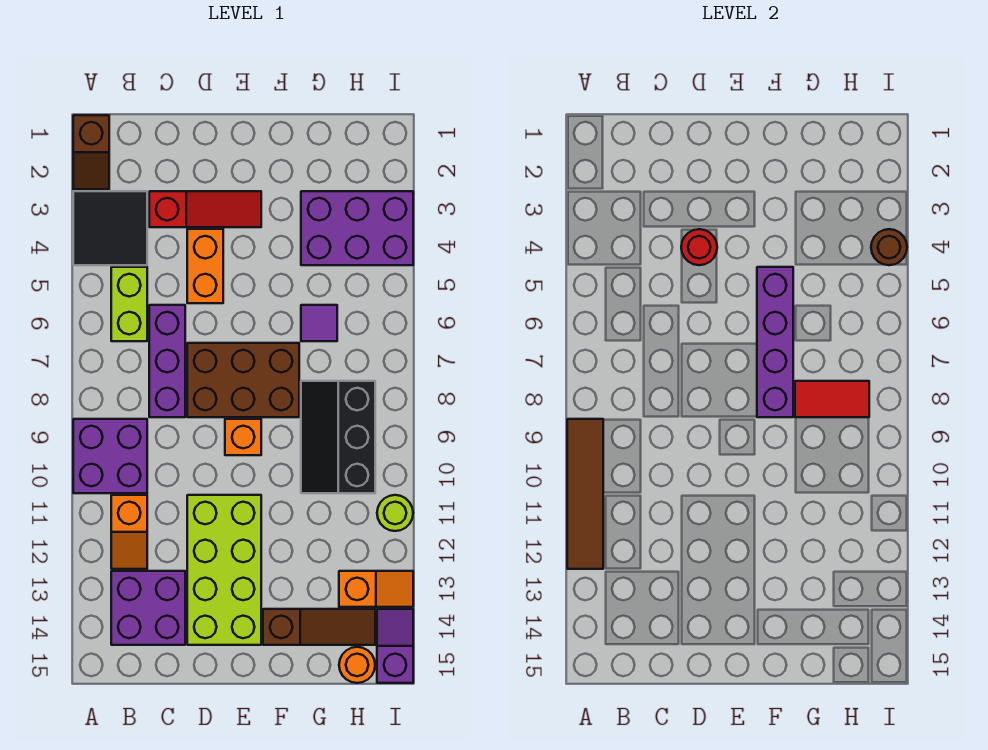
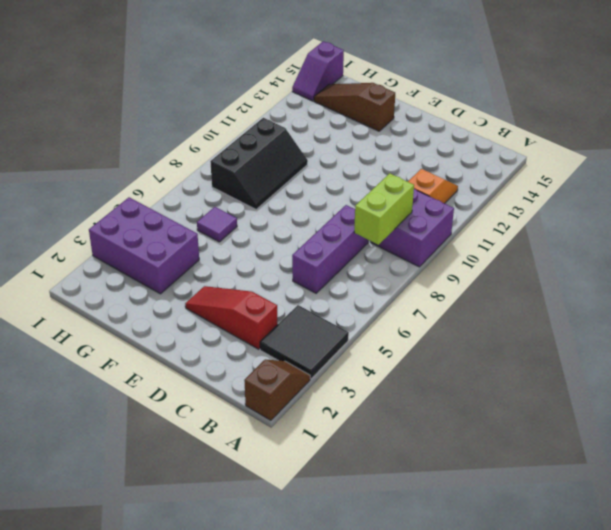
lime 1x2 brick [354,173,414,245] -> lime 1x2 brick moved to [111,267,147,341]
none -> purple 2x2 brick [111,571,185,645]
none -> orange 1x2 brick [187,229,223,303]
none -> brown 2x3 brick [187,343,299,417]

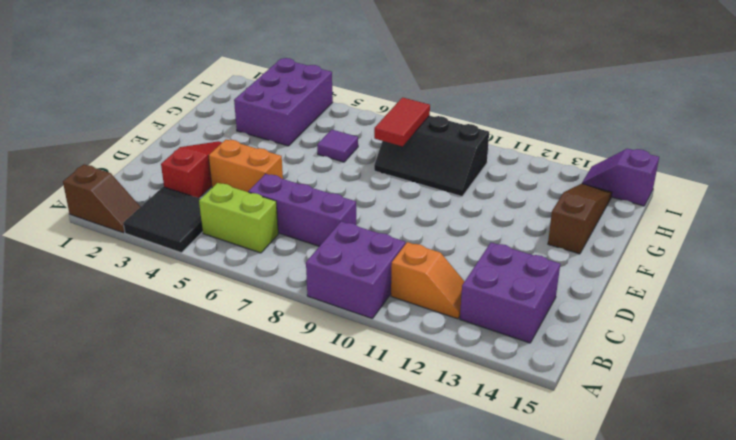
none -> brown 2x3 brick [187,343,299,417]
none -> lime 2x4 brick [187,495,261,645]
none -> orange 1x1 brick [225,419,261,455]

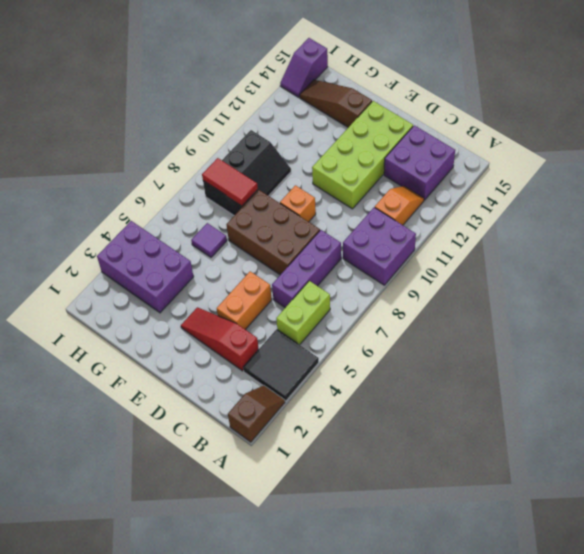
none -> orange 1x2 slope [339,571,413,607]
none -> orange 1x1 round brick [339,647,375,683]
none -> lime 1x1 round brick [377,495,413,531]

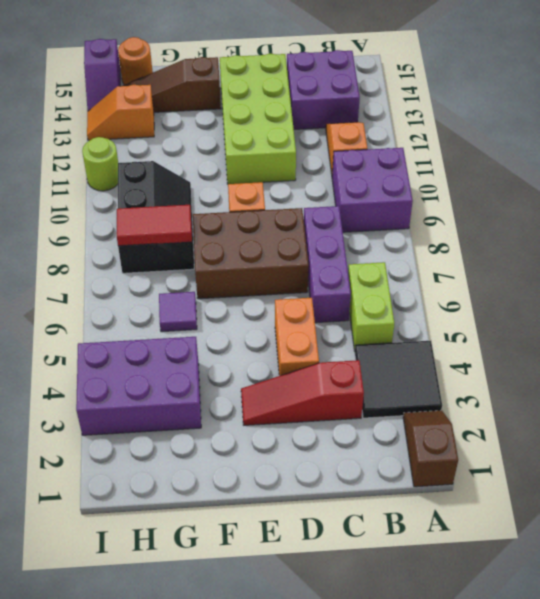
none -> brown 1x4 tile [567,419,603,569]
none -> red 1x1 round brick [681,229,717,265]
none -> purple 1x4 brick [757,267,793,417]

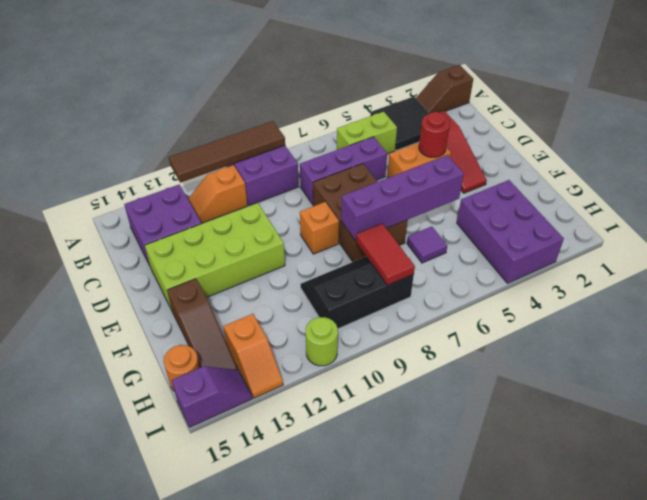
none -> brown 1x1 round brick [871,229,907,265]

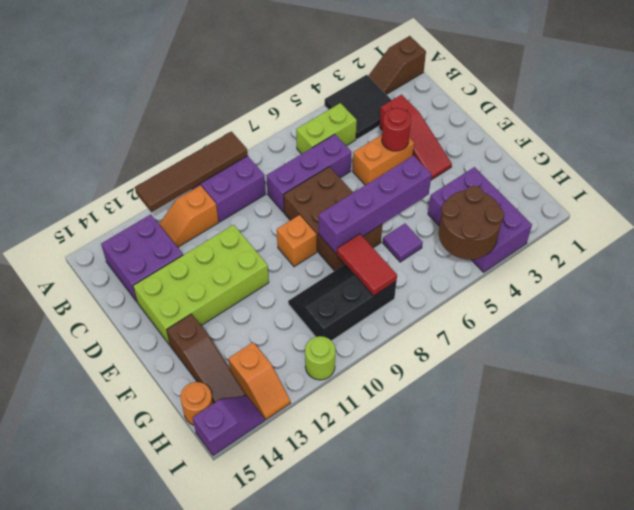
brown 2x2 round brick [439,186,504,259] -> brown 1x1 round brick [871,229,907,265]

